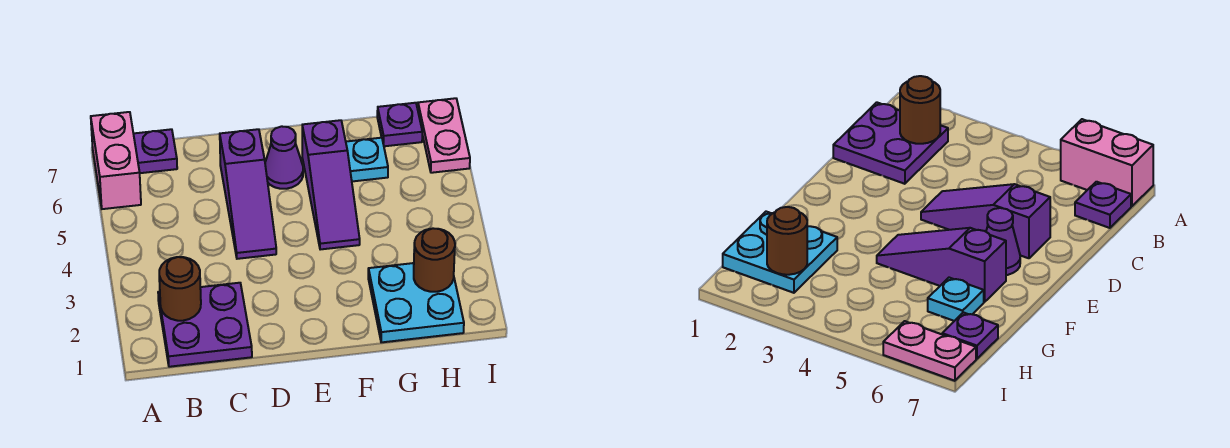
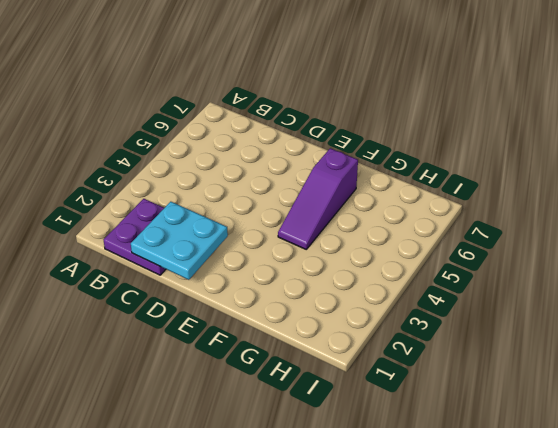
cyan 2x2 plate [131,202,228,280] -> cyan 2x2 plate moved to [368,263,464,342]
none -> pink 1x2 brick [91,112,141,209]
none -> purple 1x1 plate [133,129,177,173]
none -> purple 1x3 slope [220,129,276,259]

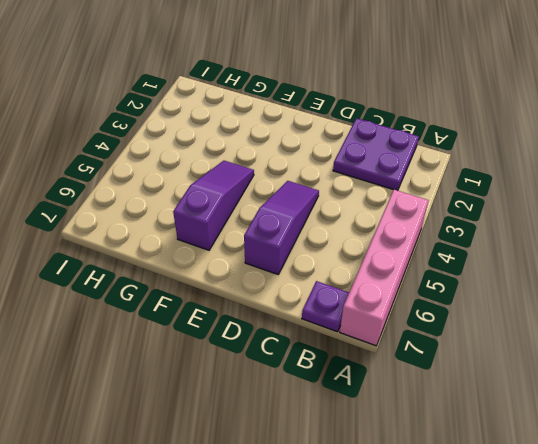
pink 1x4 brick [340,190,429,346] -> pink 1x2 brick [91,112,141,209]
none -> purple 1x1 cone [265,126,303,189]
none -> cyan 2x2 plate [368,263,464,342]
none -> cyan 1x1 plate [346,138,388,181]

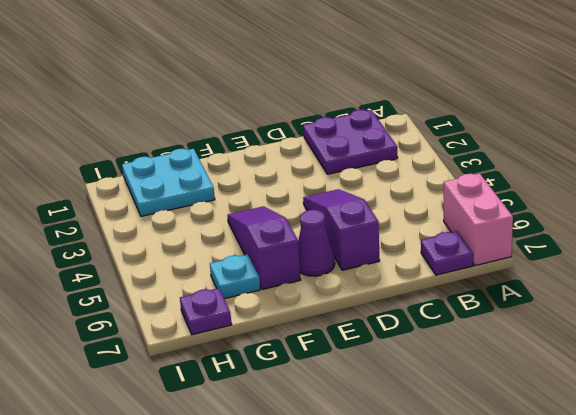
none -> pink 1x2 plate [418,98,470,173]
none -> brown 1x1 round brick [159,257,201,321]
none -> brown 1x1 round brick [414,228,455,292]

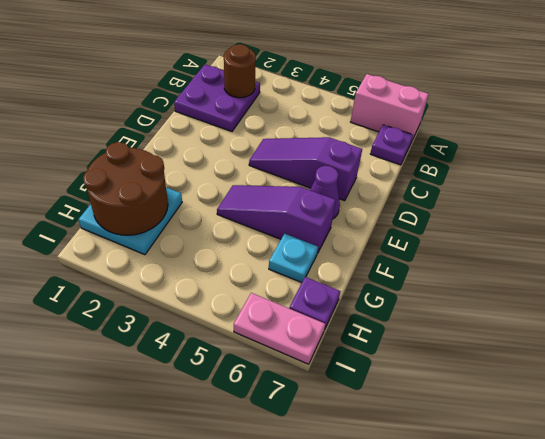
brown 2x2 round brick [83,142,168,235] -> brown 1x1 round brick [414,228,455,292]

